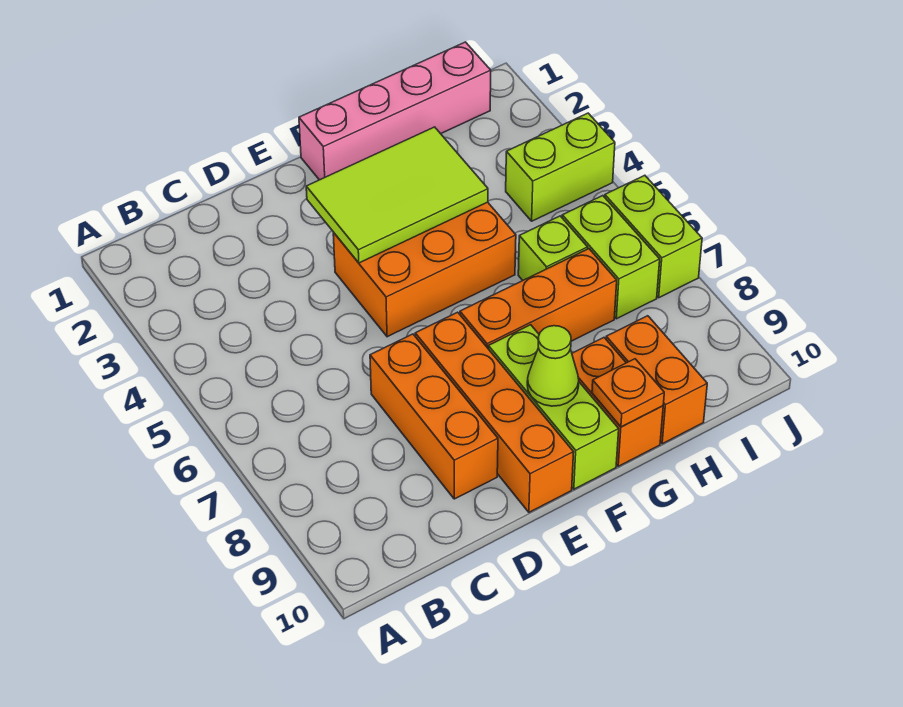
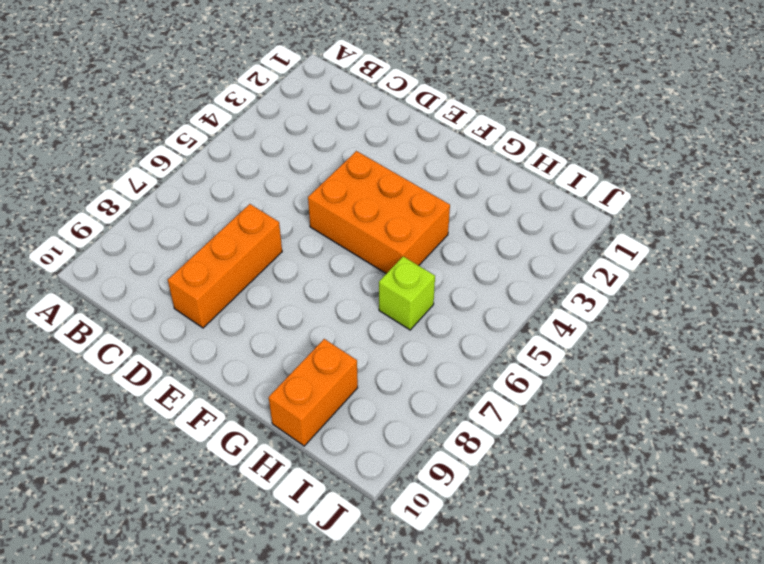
none -> orange 1x4 brick [415,312,574,512]
none -> pink 1x4 brick [299,42,491,180]
none -> orange 1x3 brick [460,249,617,348]

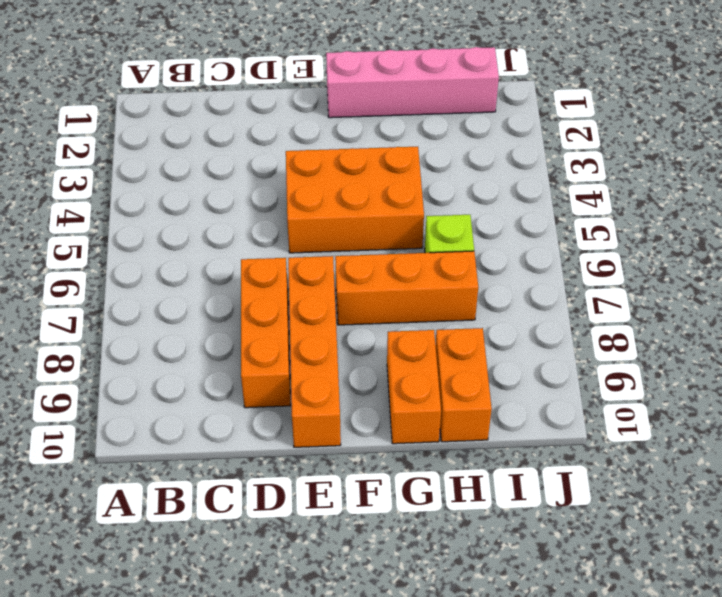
none -> lime 1x3 brick [488,325,619,489]
none -> lime 1x2 brick [506,113,615,221]
none -> lime 1x2 brick [562,196,660,319]

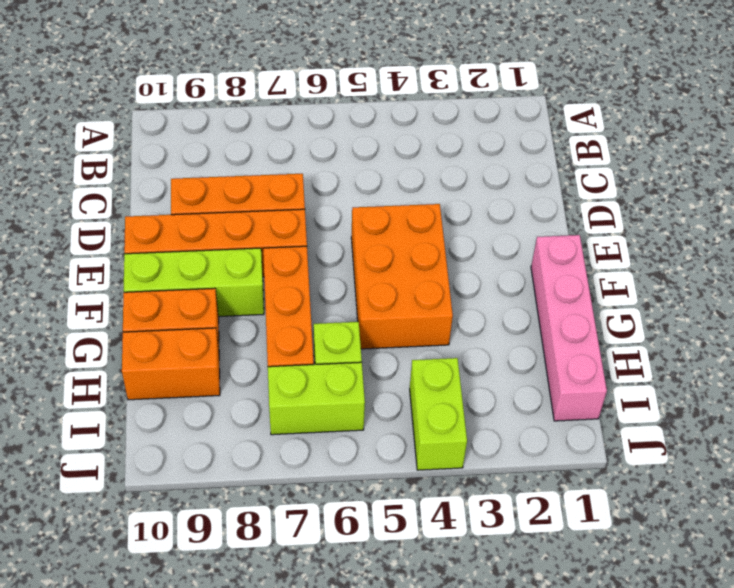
none -> lime 1x2 brick [605,175,702,298]
none -> lime 2x3 tile [306,127,488,263]
none -> lime 1x1 cone [527,326,579,406]

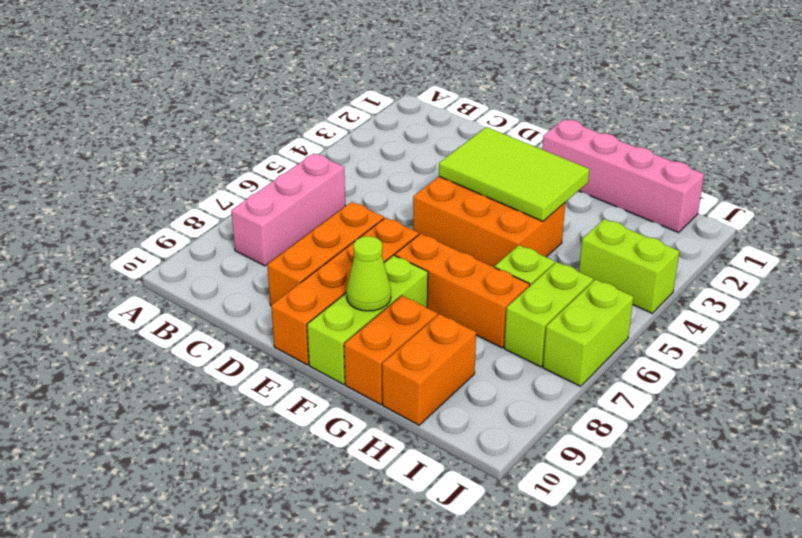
pink 1x3 brick [231,153,345,266] -> none
none -> orange 1x1 plate [592,359,664,427]

